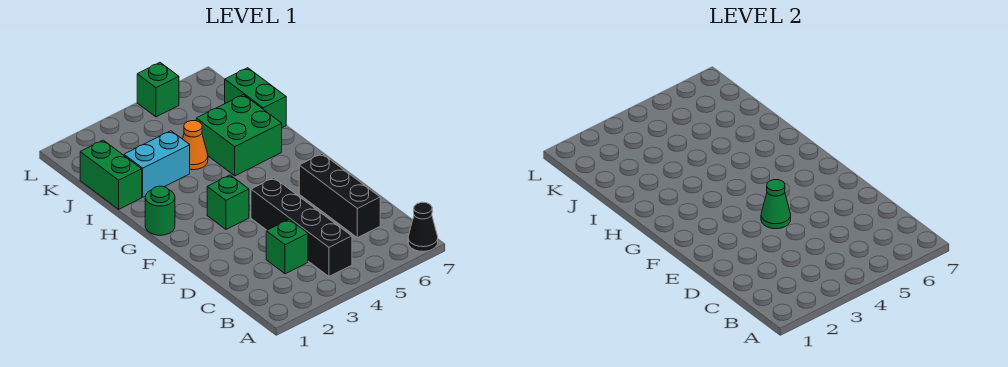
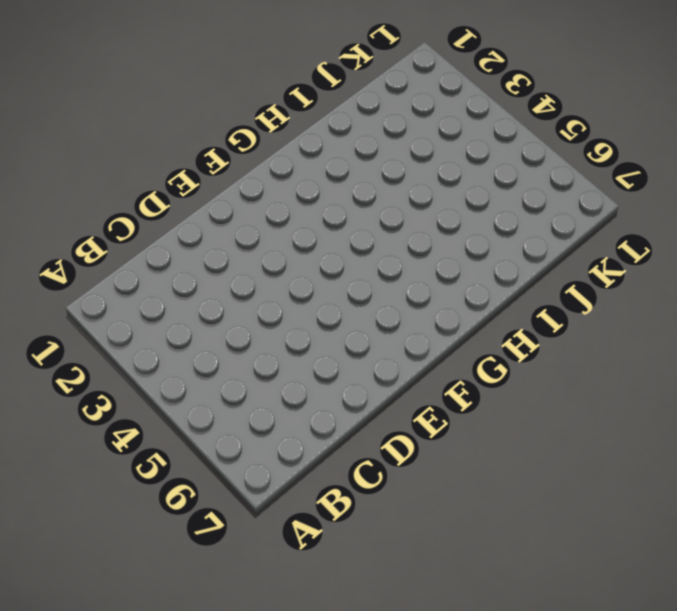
none -> black 1x1 cone [408,202,438,252]
none -> black 1x4 brick [251,178,352,276]
none -> green 1x1 brick [266,219,308,274]

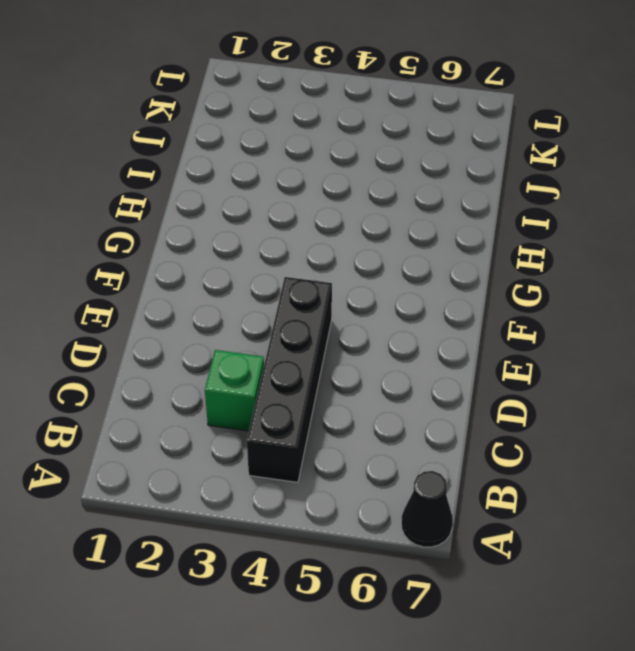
none -> black 1x3 brick [299,154,380,238]
none -> green 1x1 brick [207,175,249,229]
none -> green 1x1 round brick [145,186,175,235]

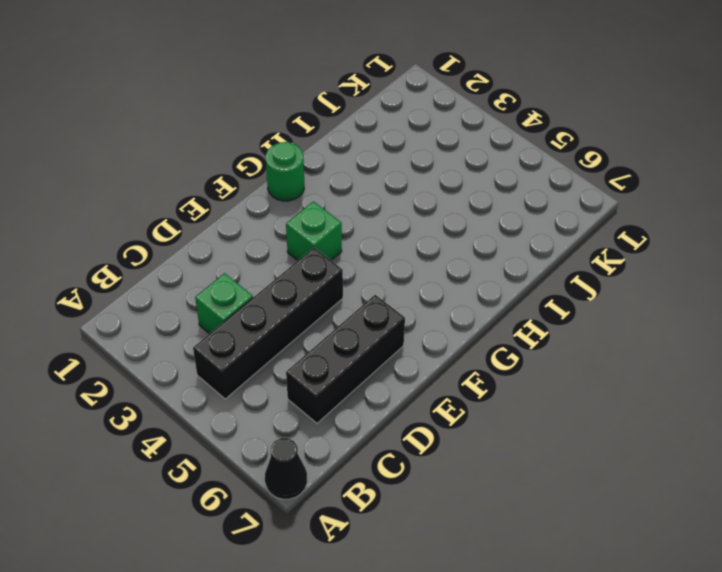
none -> green 2x2 brick [196,95,282,176]
none -> green 1x2 brick [80,140,142,209]
none -> cyan 1x2 brick [124,131,190,197]

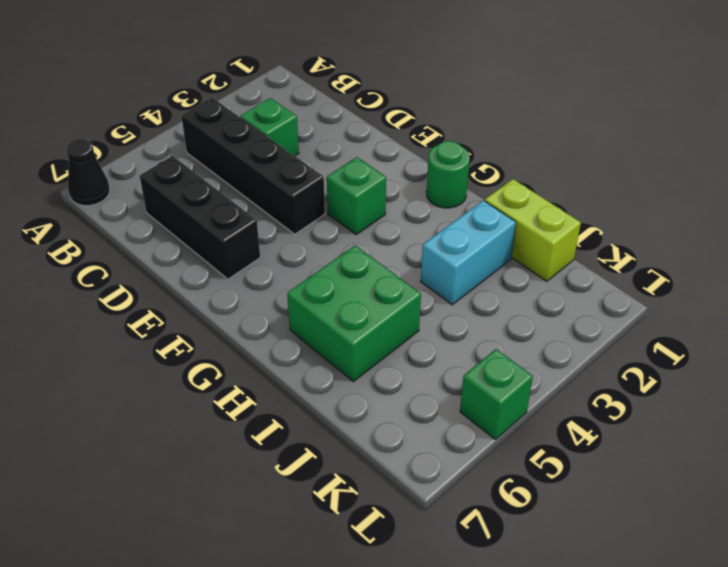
lime 1x2 brick [485,179,581,281] -> green 1x2 brick [80,140,142,209]
none -> orange 1x1 cone [183,121,208,170]
none -> green 1x2 brick [225,68,286,128]
none -> green 1x1 cone [761,180,791,229]

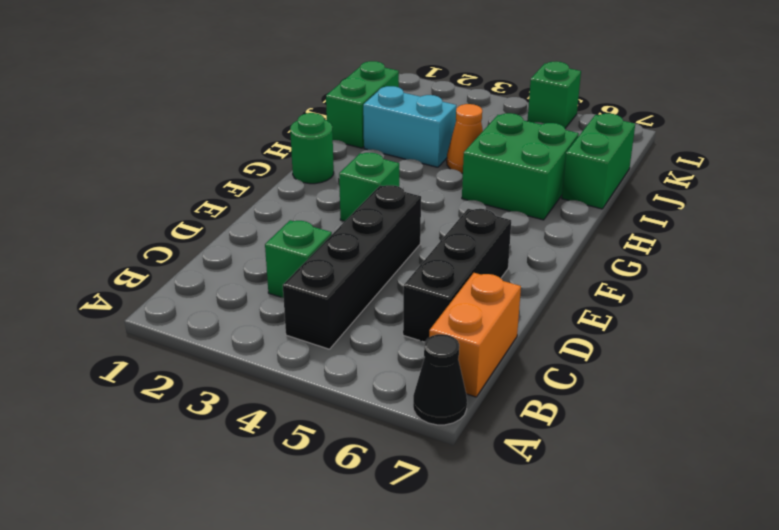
orange 1x2 brick [429,273,521,397] -> none
none -> green 1x1 cone [761,180,791,229]

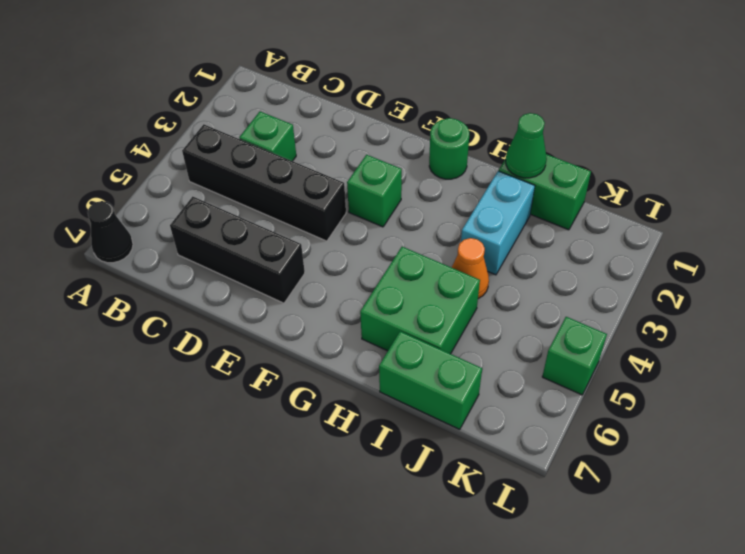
green 1x1 cone [506,113,547,178] -> green 1x1 cone moved to [761,180,791,229]

